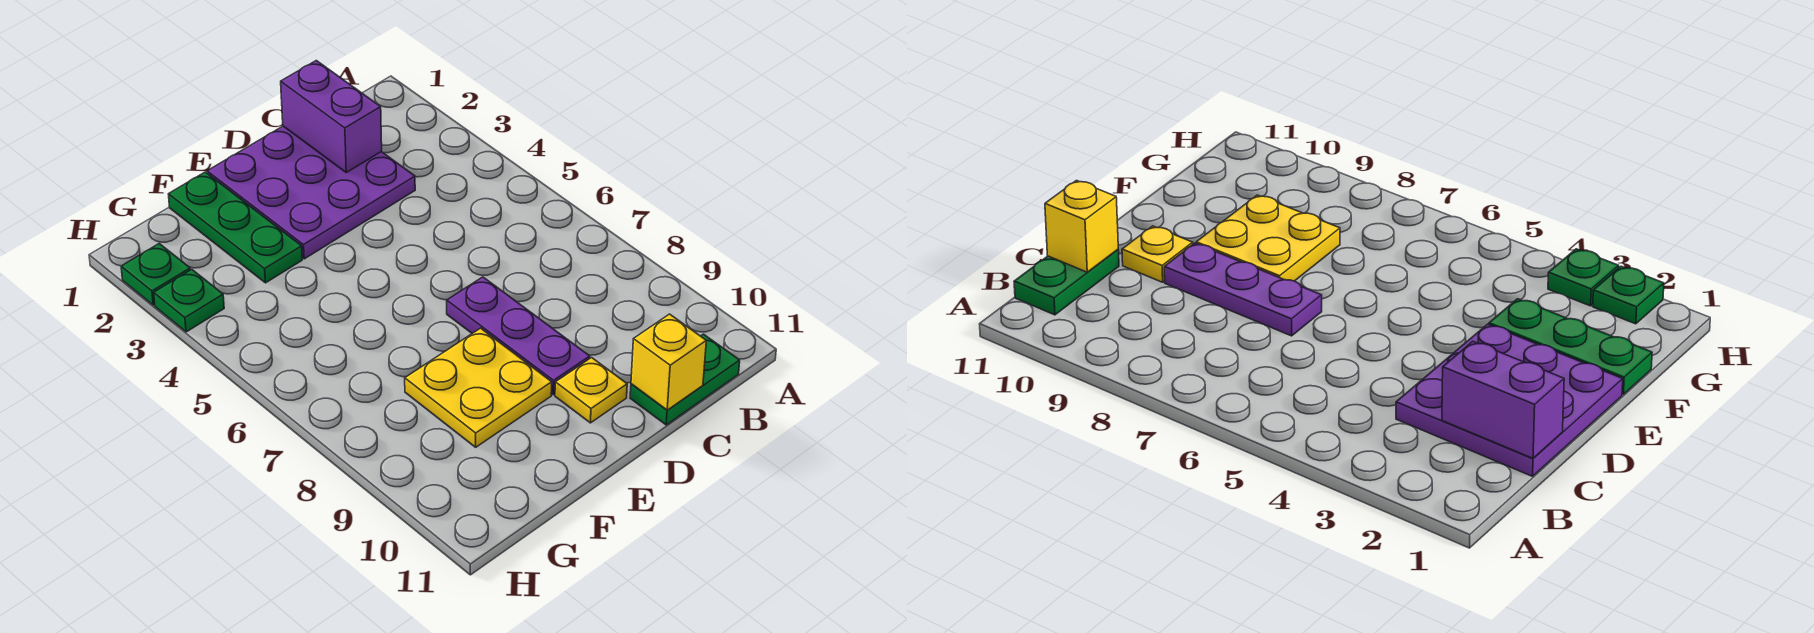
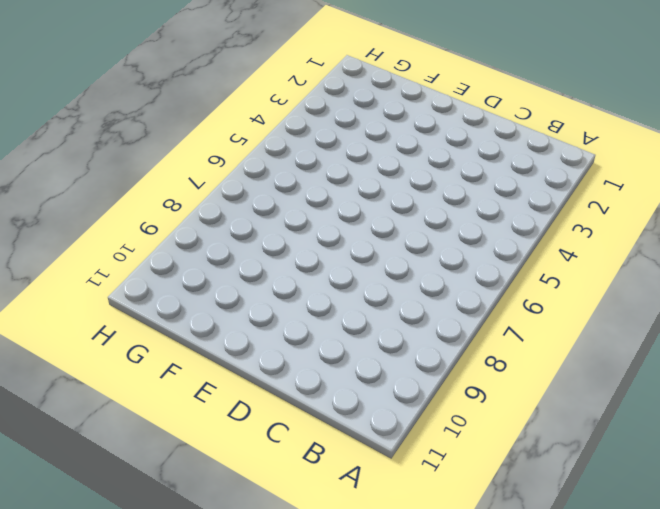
none -> green 1x2 plate [630,334,740,425]
none -> purple 3x3 plate [207,126,415,259]

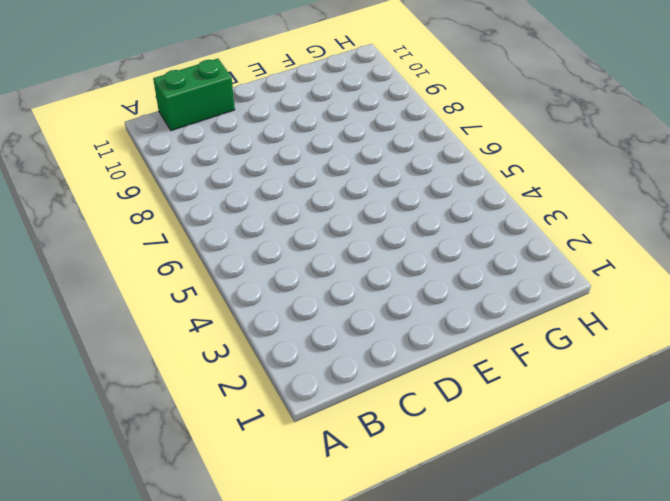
green 1x2 brick [153,59,235,131] -> green 1x2 plate [630,334,740,425]
none -> purple 3x3 plate [207,126,415,259]
none -> purple 1x3 plate [447,277,590,395]

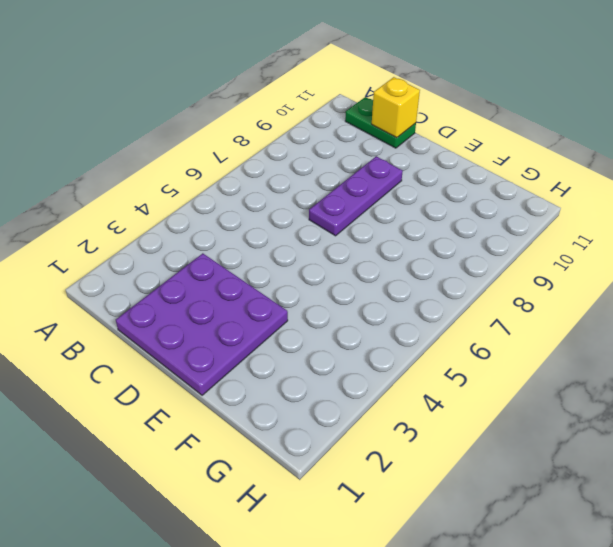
none -> yellow 1x1 plate [555,358,627,423]
none -> yellow 2x2 plate [405,328,552,447]

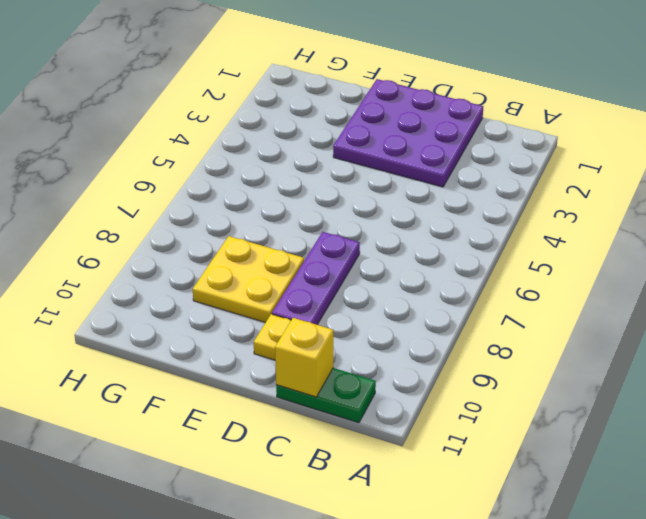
none -> green 1x3 plate [169,172,302,283]
none -> green 1x1 plate [121,244,190,305]

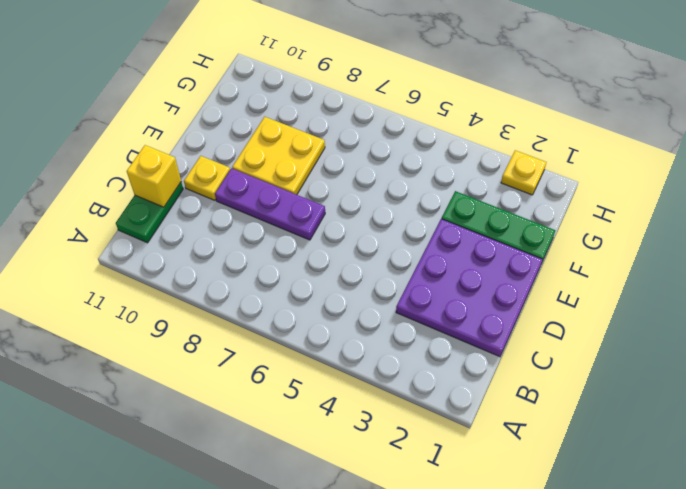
yellow 1x1 plate [501,150,546,195] -> green 1x1 plate [121,244,190,305]
none -> green 1x1 plate [154,269,224,332]
none -> purple 1x2 brick [281,61,382,172]

